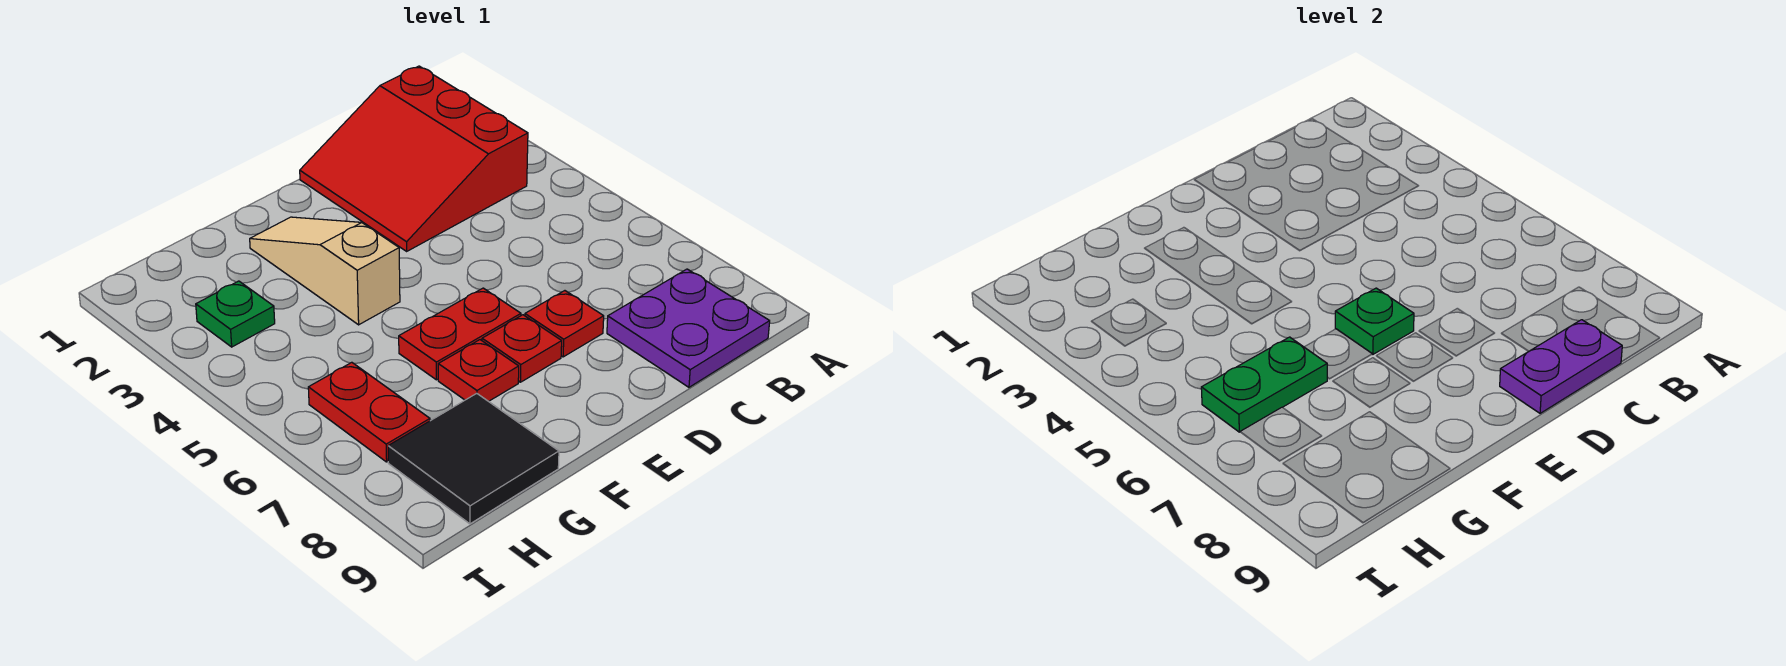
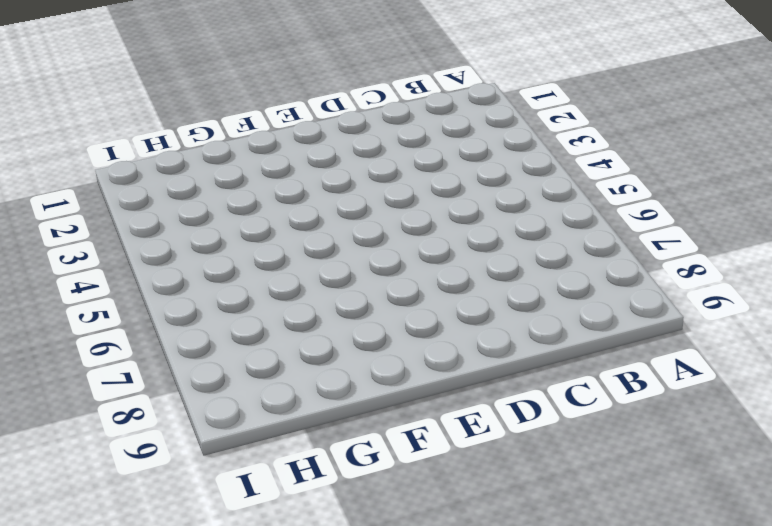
none -> red 3x3 slope [300,66,528,251]
none -> purple 2x2 plate [607,269,770,387]
none -> red 1x1 plate [525,291,604,357]

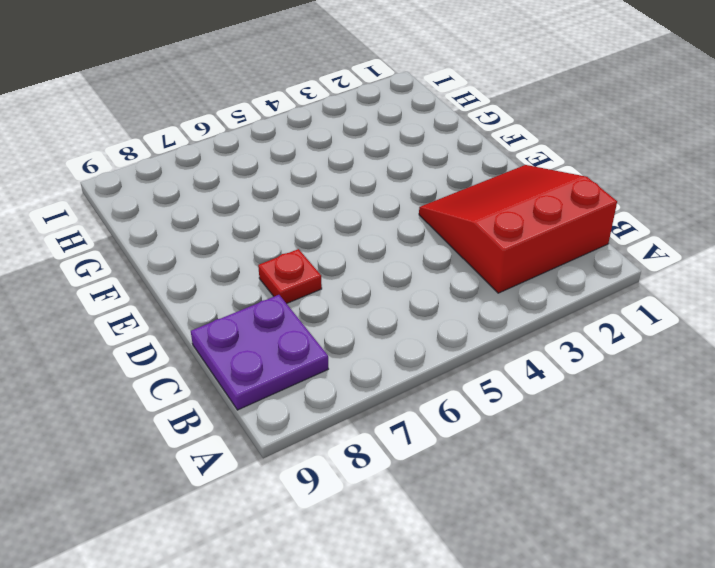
none -> red 1x2 plate [399,288,521,380]
none -> red 1x1 plate [482,315,562,382]
none -> tan 1x3 slope [250,217,400,325]

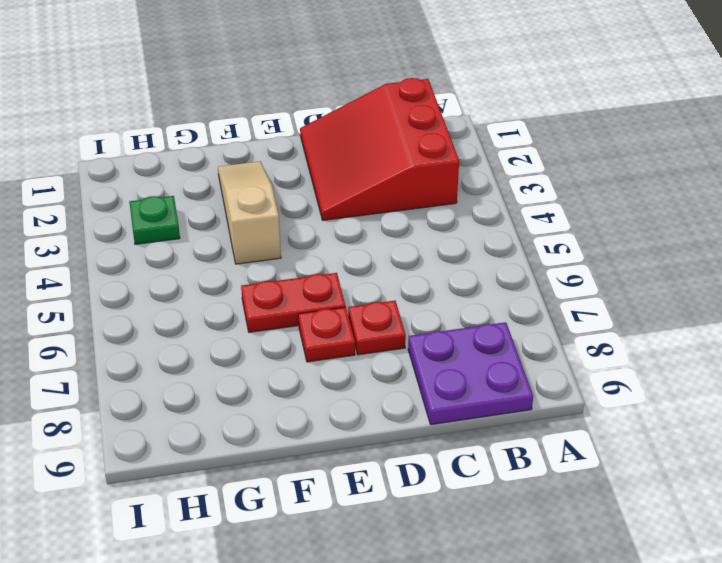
none -> red 1x1 plate [438,340,519,401]
none -> black 2x2 tile [388,393,559,524]
none -> red 1x2 plate [308,362,430,462]

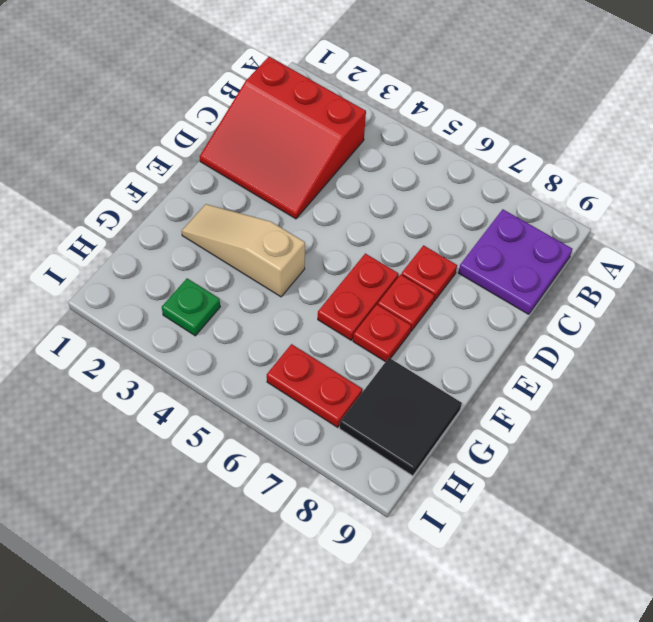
none -> purple 1x2 plate [1500,320,1622,413]
none -> green 1x1 plate [1335,288,1414,354]
none -> green 1x2 plate [1201,337,1327,432]

